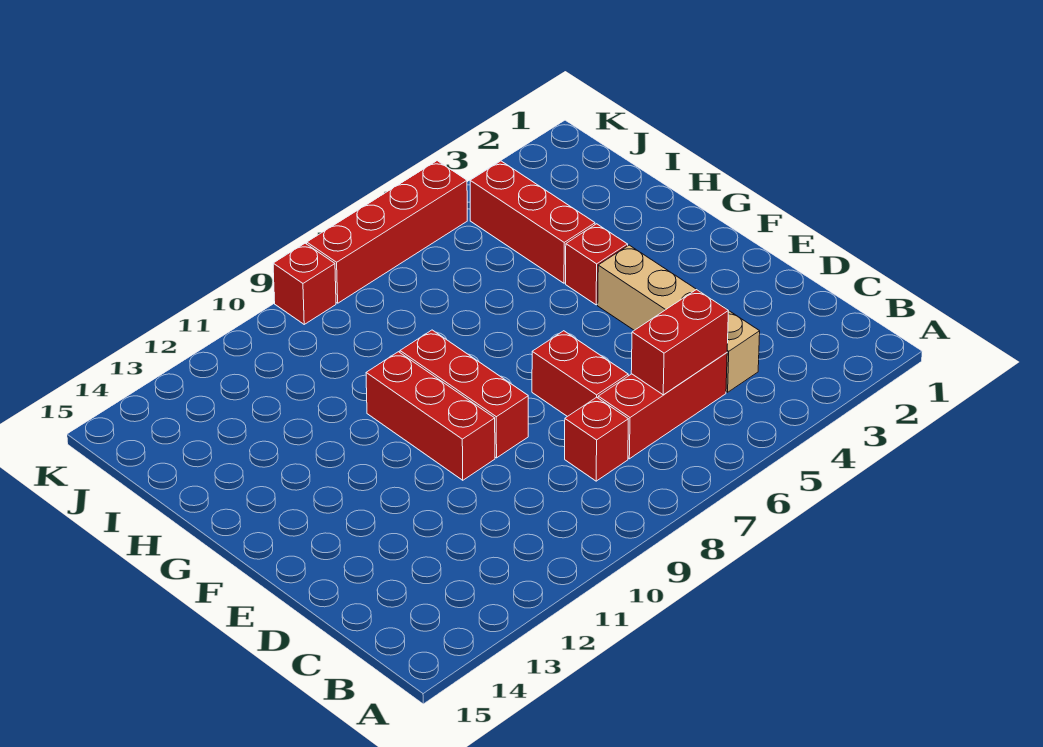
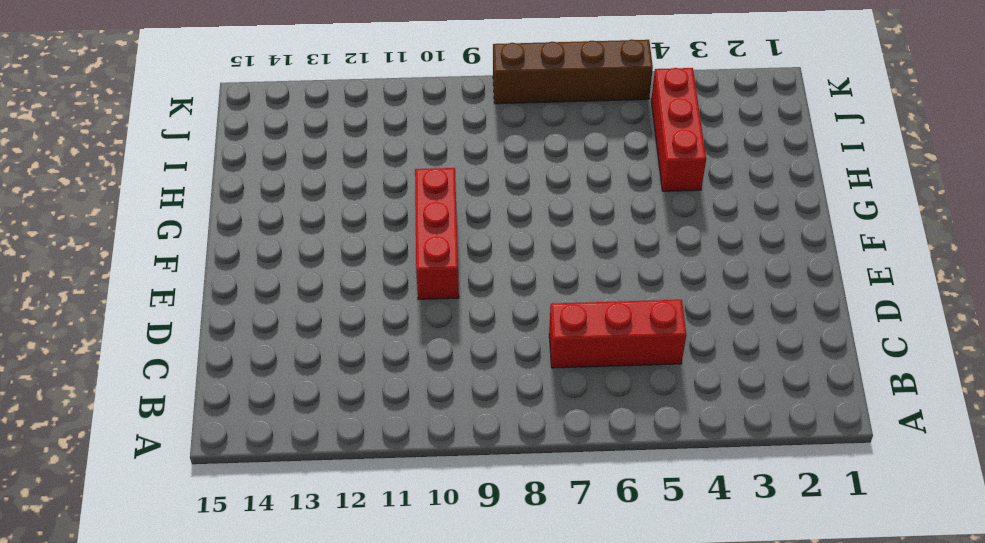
brown 1x4 brick [493,39,653,104] -> red 1x4 brick [307,161,467,303]
none -> tan 1x4 brick [598,245,760,392]
none -> red 1x1 brick [565,397,628,481]

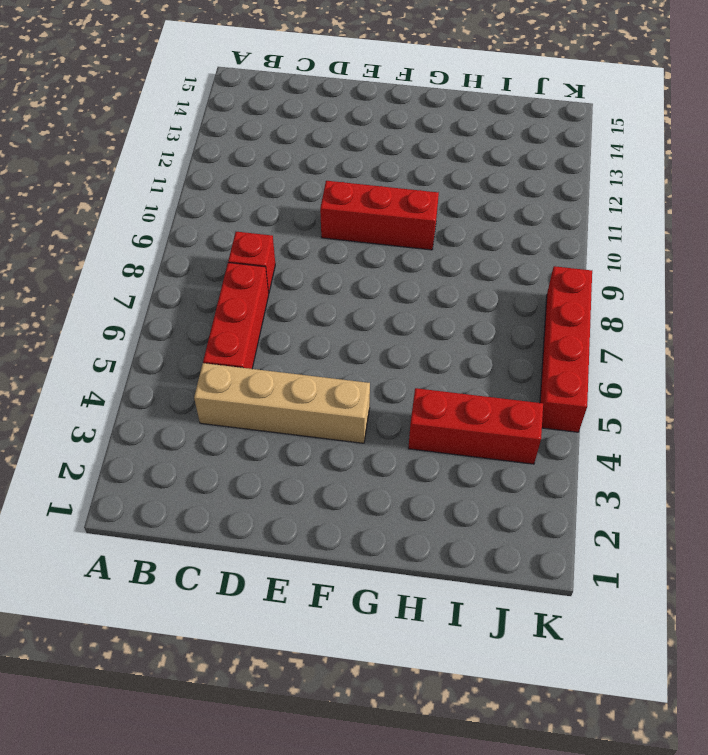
none -> red 1x2 brick [532,331,628,417]
none -> red 1x3 brick [400,330,528,458]

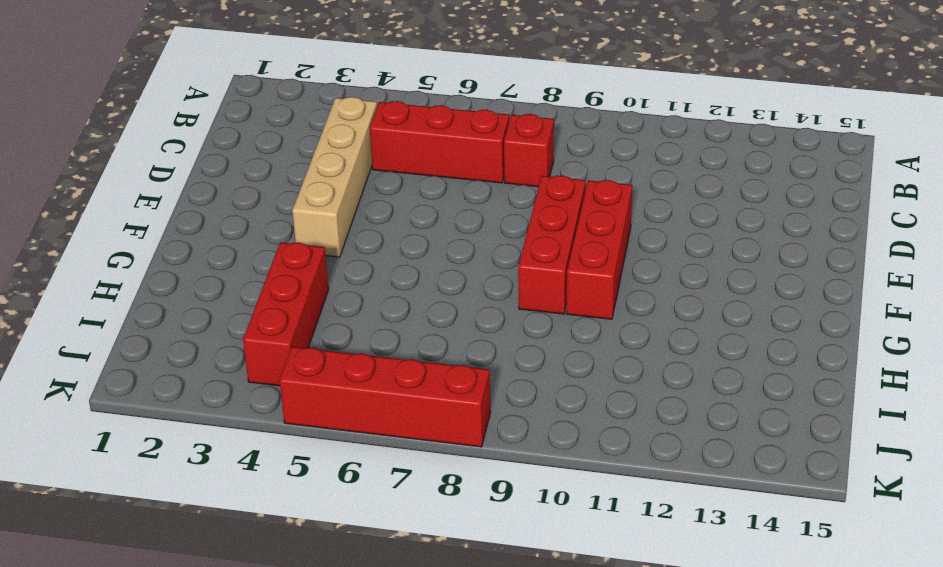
none -> red 1x2 brick [532,331,628,417]
none -> red 1x1 brick [566,224,628,305]

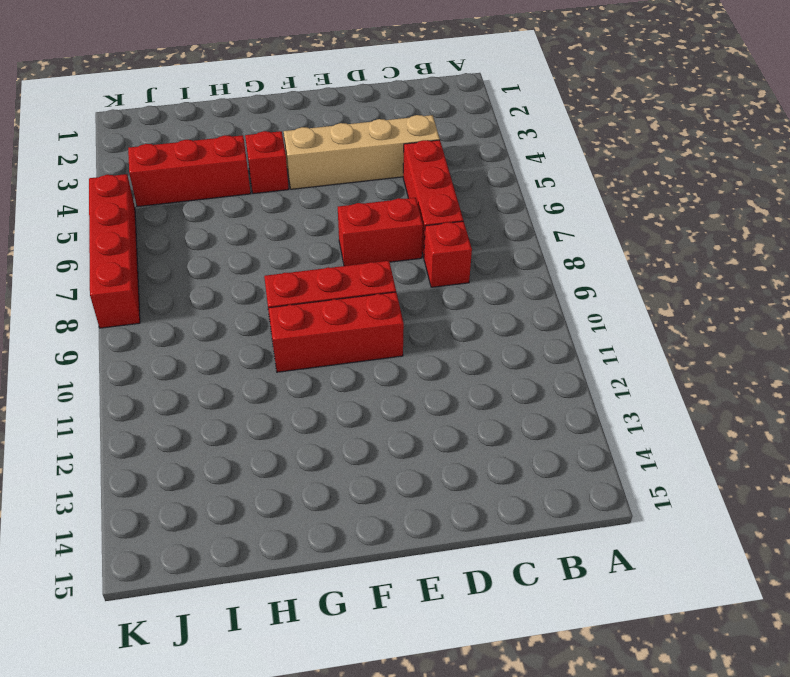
none -> red 1x1 brick [273,243,336,324]
none -> red 1x2 brick [631,289,728,395]

